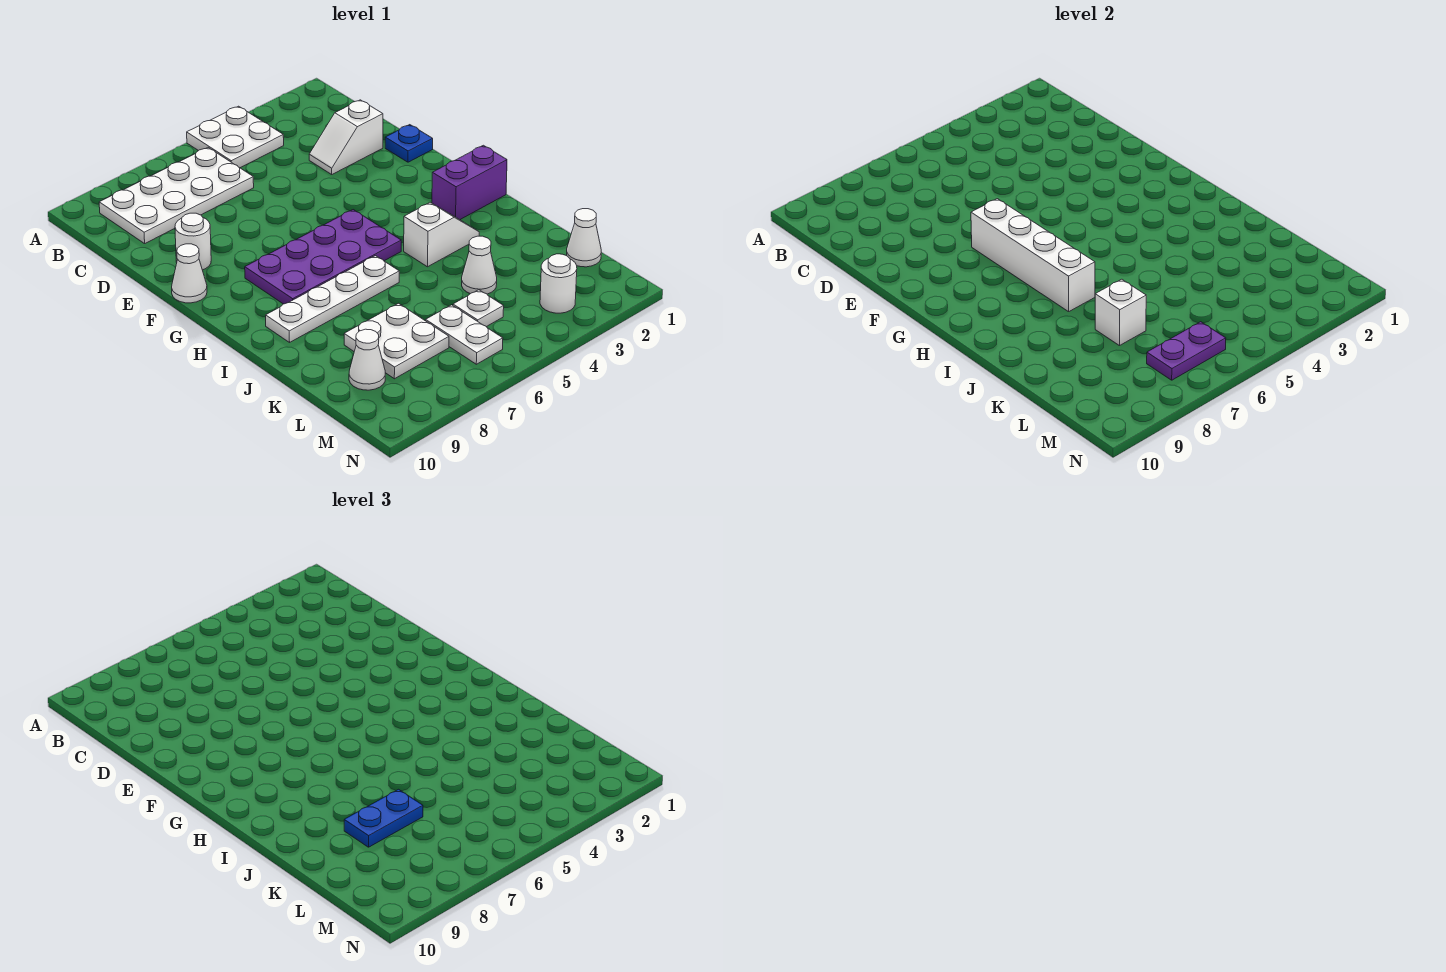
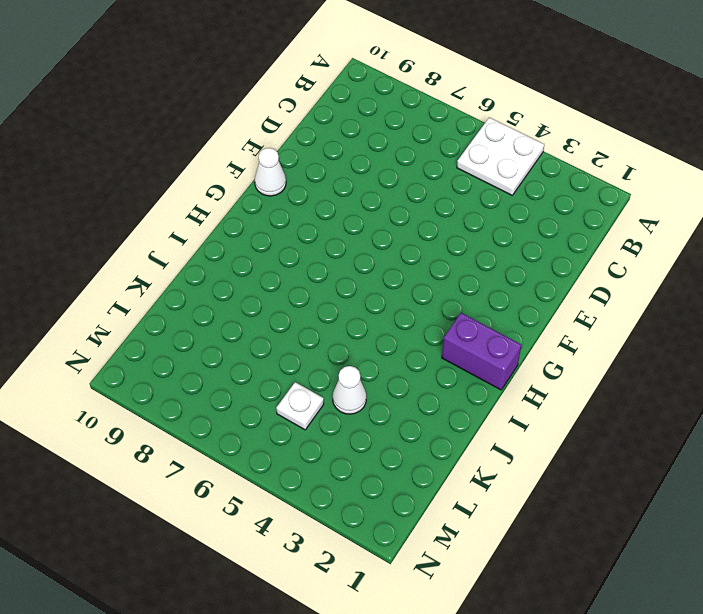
none -> white 2x4 plate [99,148,254,244]
none -> white 1x2 slope [309,100,383,174]
none -> blue 1x1 plate [385,125,433,162]

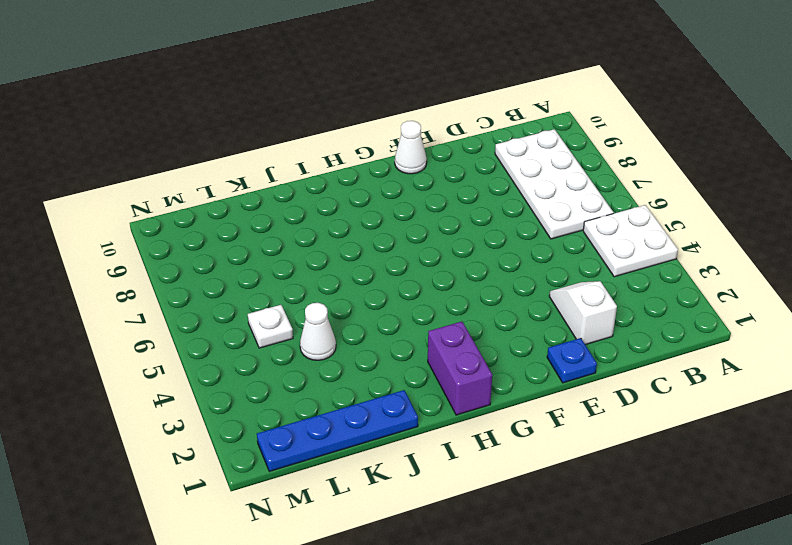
blue 1x4 plate [257,390,418,471] -> white 1x1 cone [567,209,601,267]
none -> white 1x1 round brick [175,213,211,270]
none -> purple 2x4 plate [245,210,401,304]
none -> white 1x2 slope [404,202,479,267]

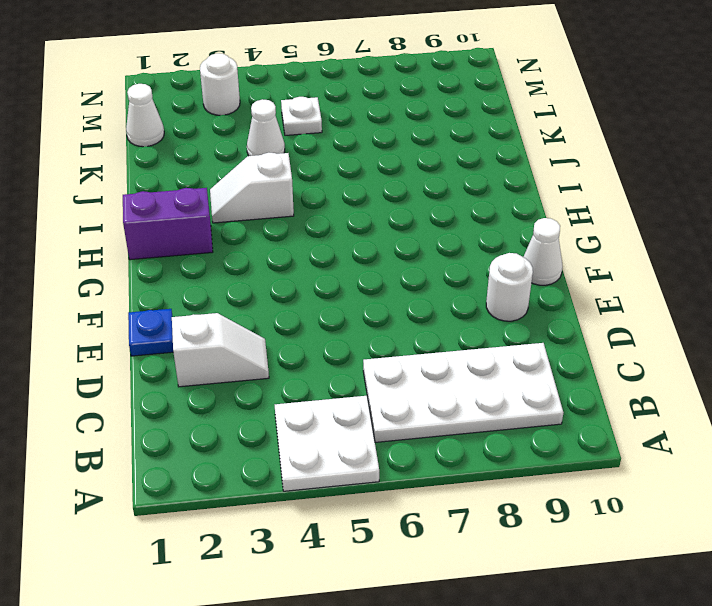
none -> purple 2x4 plate [245,210,401,304]
none -> white 1x4 plate [266,256,399,342]
none -> white 2x2 plate [344,303,449,379]

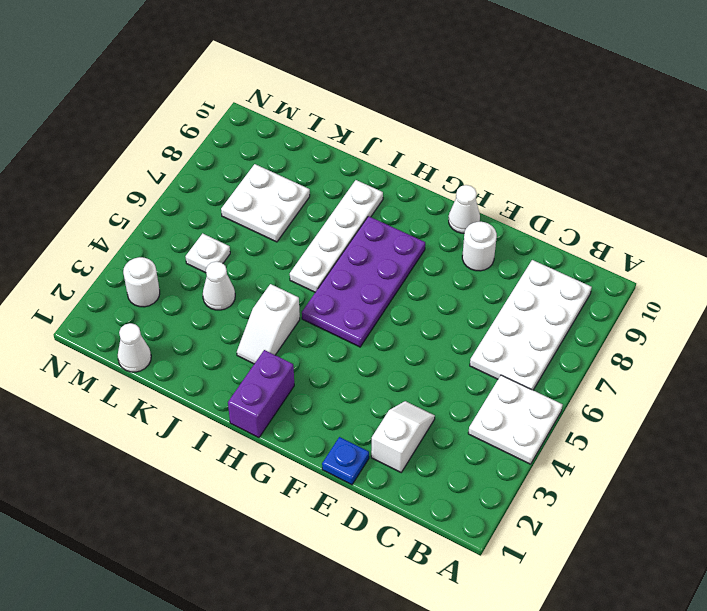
none -> white 1x2 plate [426,305,503,364]
none -> white 1x1 cone [349,329,385,390]
none -> white 1x4 brick [971,199,1095,312]

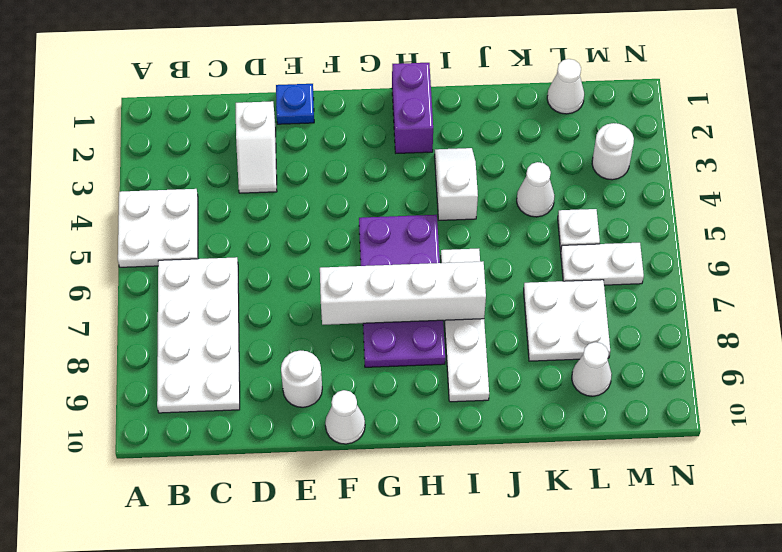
none -> white 1x1 brick [1095,279,1146,346]
none -> purple 1x2 plate [1147,322,1226,380]
none -> blue 1x2 plate [344,789,423,847]

